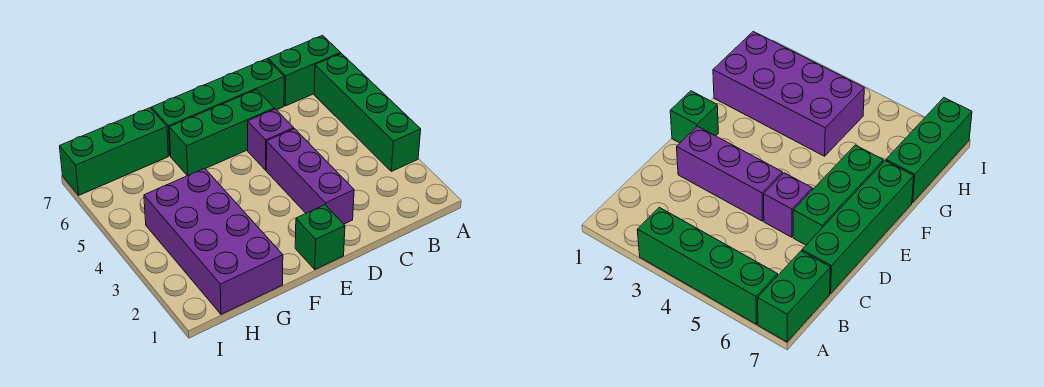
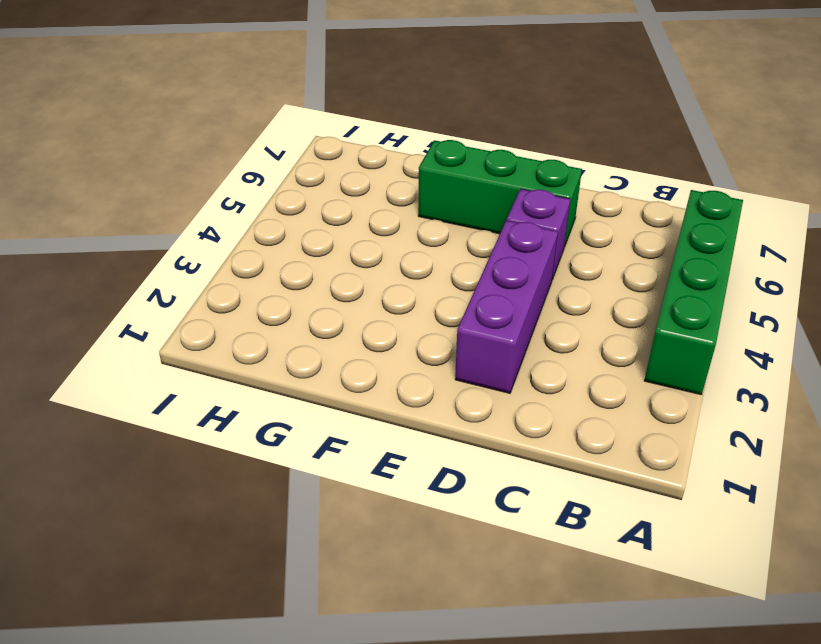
none -> green 1x2 brick [268,35,341,106]
none -> green 1x4 brick [151,59,284,156]

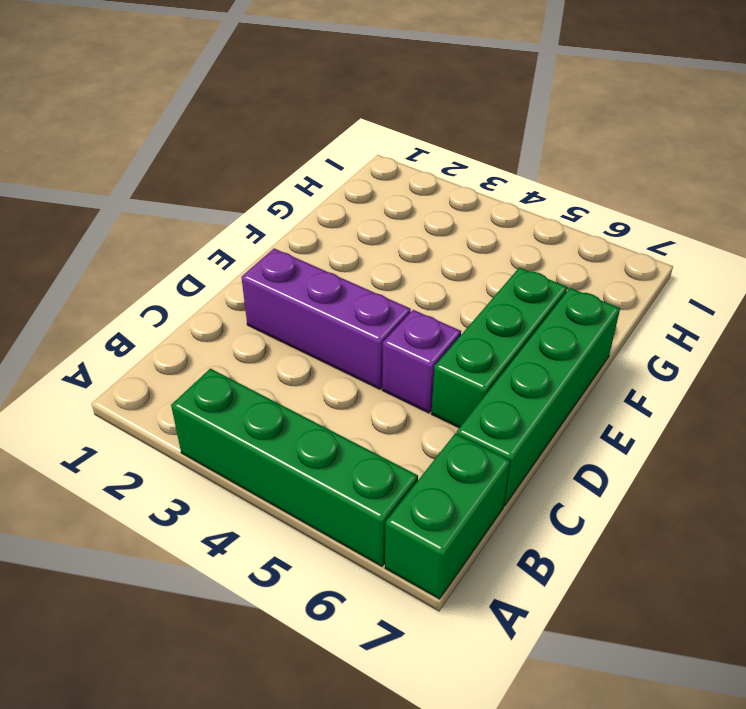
none -> green 1x1 brick [295,205,345,269]
none -> purple 2x4 brick [144,168,283,314]

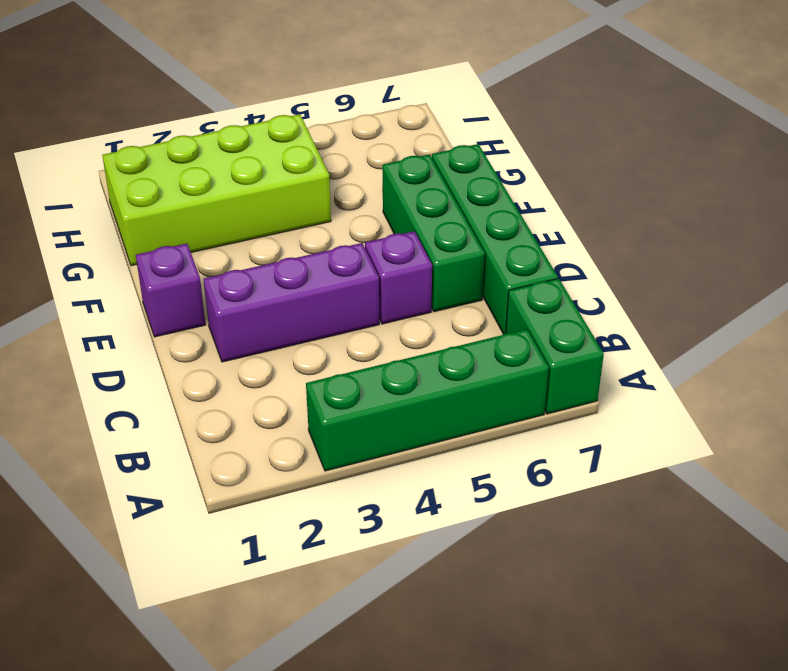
purple 1x1 brick [136,244,206,337] -> green 1x1 brick [295,205,345,269]
lime 2x4 brick [102,114,331,266] -> purple 2x4 brick [144,168,283,314]
none -> green 1x3 brick [60,108,168,195]

